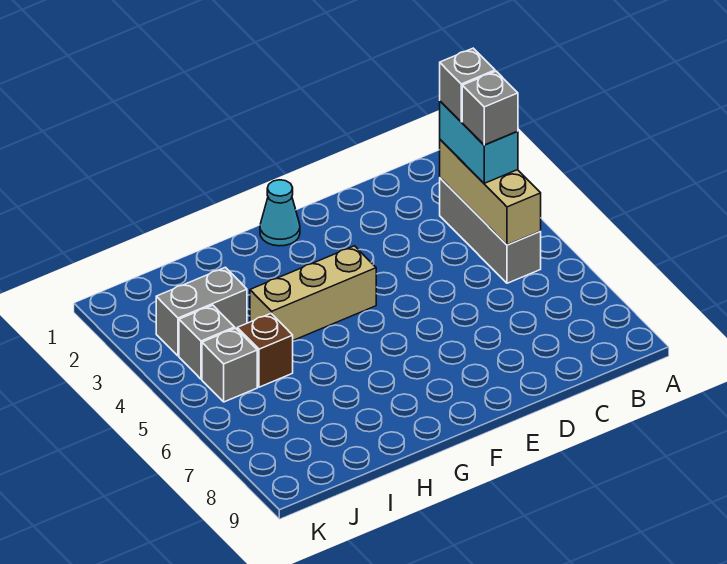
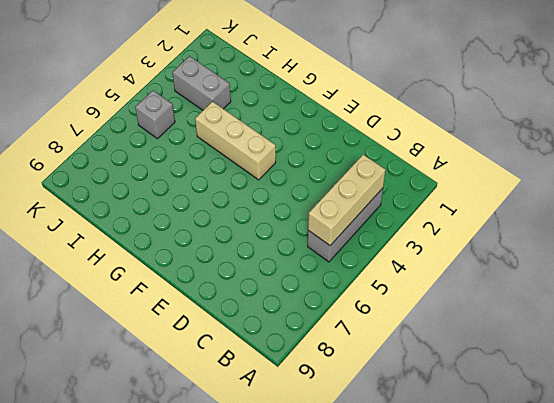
none -> cyan 1x1 cone [260,180,300,246]
none -> brown 1x1 brick [237,314,293,387]

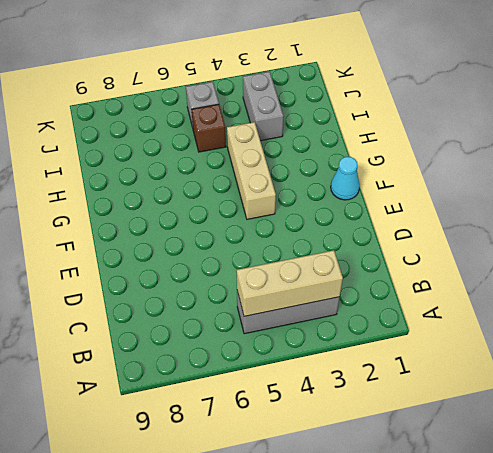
none -> grey 1x1 brick [179,305,235,379]
none -> cyan 1x2 brick [440,101,518,183]

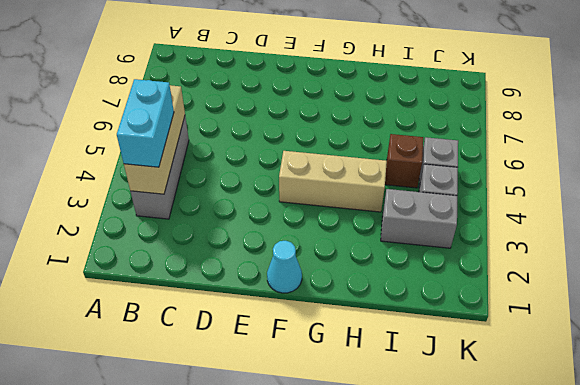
none -> grey 1x1 brick [440,48,495,122]
none -> grey 1x1 brick [462,71,518,145]

